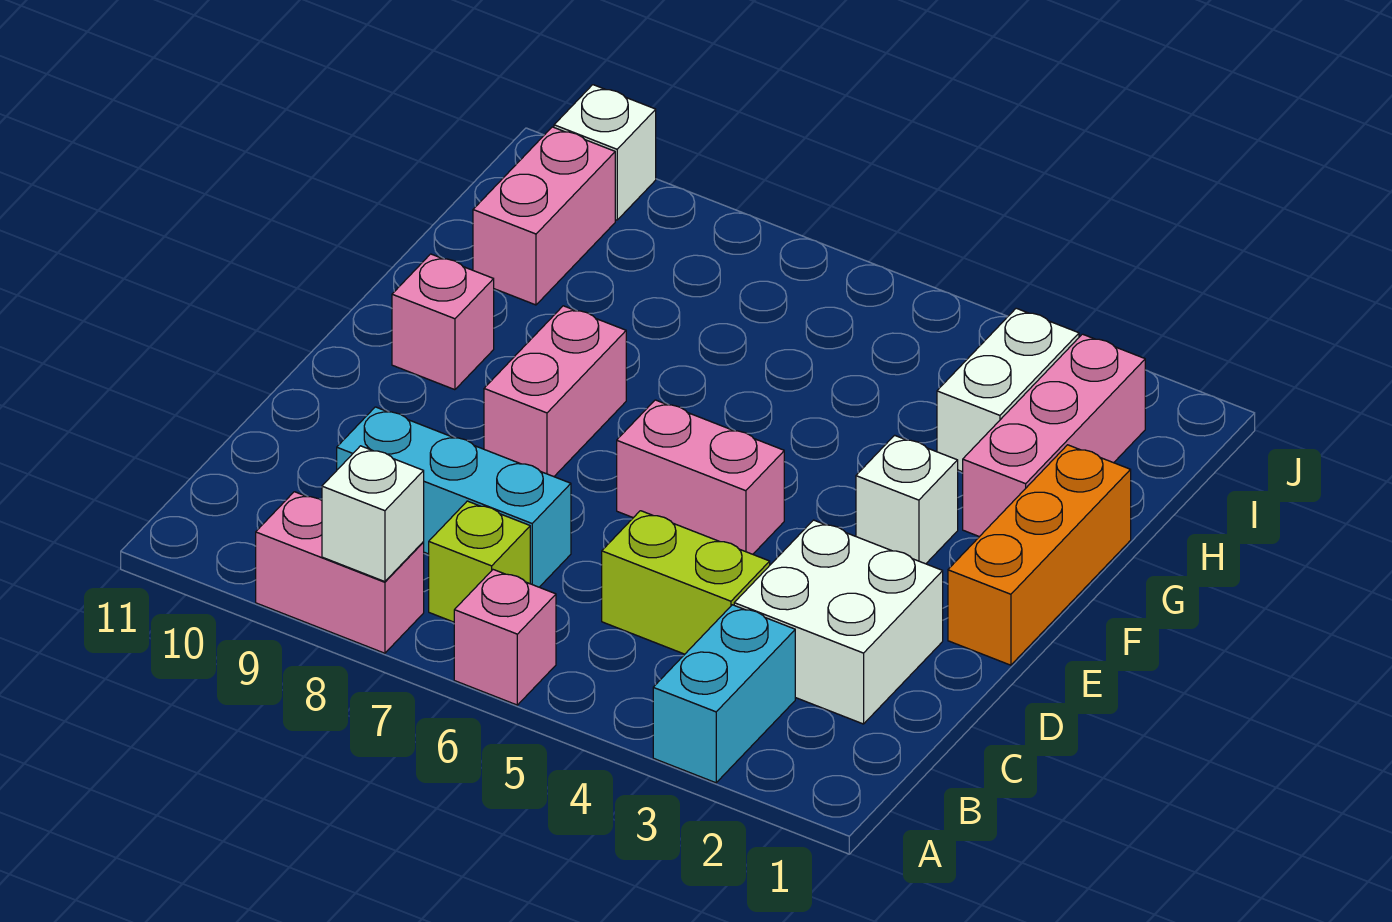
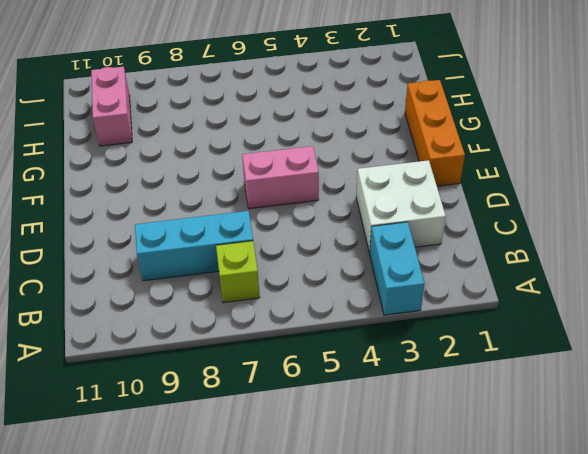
none -> pink 1x1 brick [454,570,556,705]
none -> pink 1x2 brick [256,492,424,653]
none -> lime 1x2 brick [602,511,770,654]

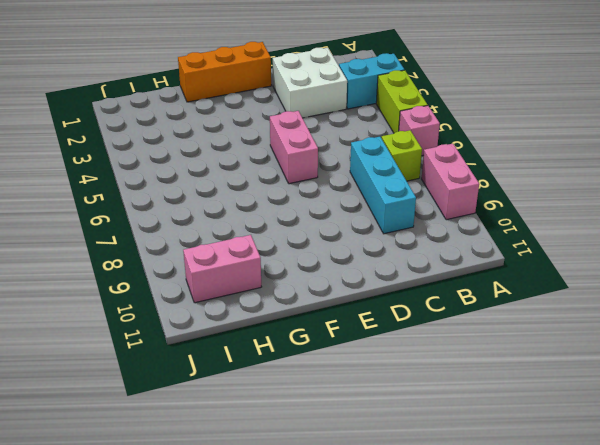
lime 1x2 brick [376,70,428,133] -> lime 1x2 brick moved to [602,511,770,654]
none -> pink 1x2 brick [484,306,626,477]
none -> white 1x1 brick [856,435,958,564]
none -> pink 1x1 brick [392,254,494,390]

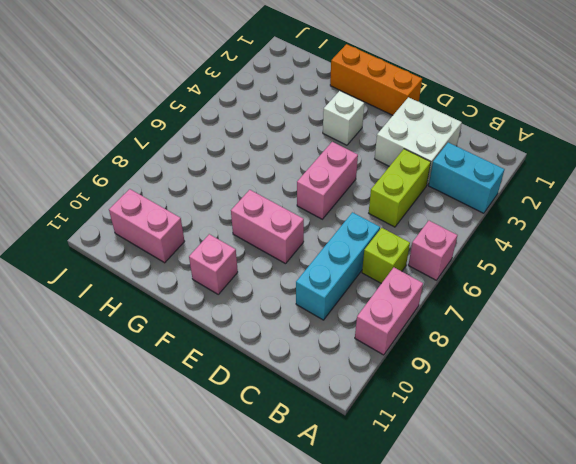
none -> pink 1x3 brick [963,334,1145,537]
none -> white 1x2 brick [937,308,1079,472]
none -> white 1x1 brick [554,85,656,220]

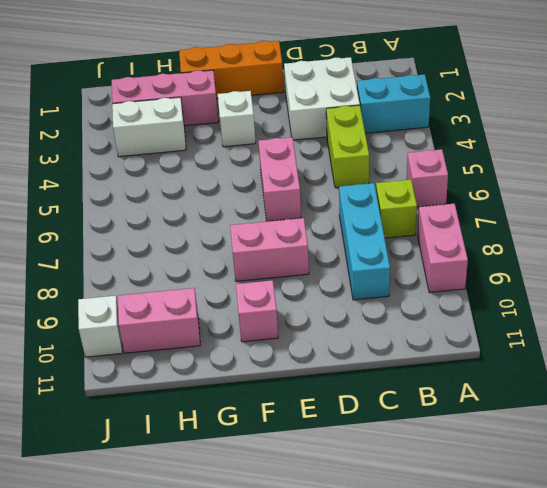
none -> white 1x1 brick [322,446,424,582]

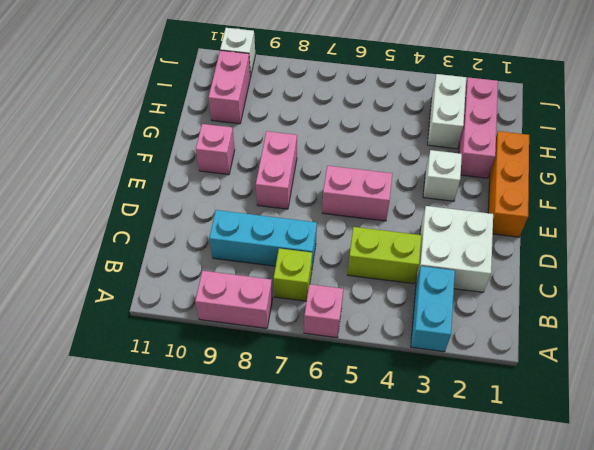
none -> white 1x1 brick [322,446,424,582]

